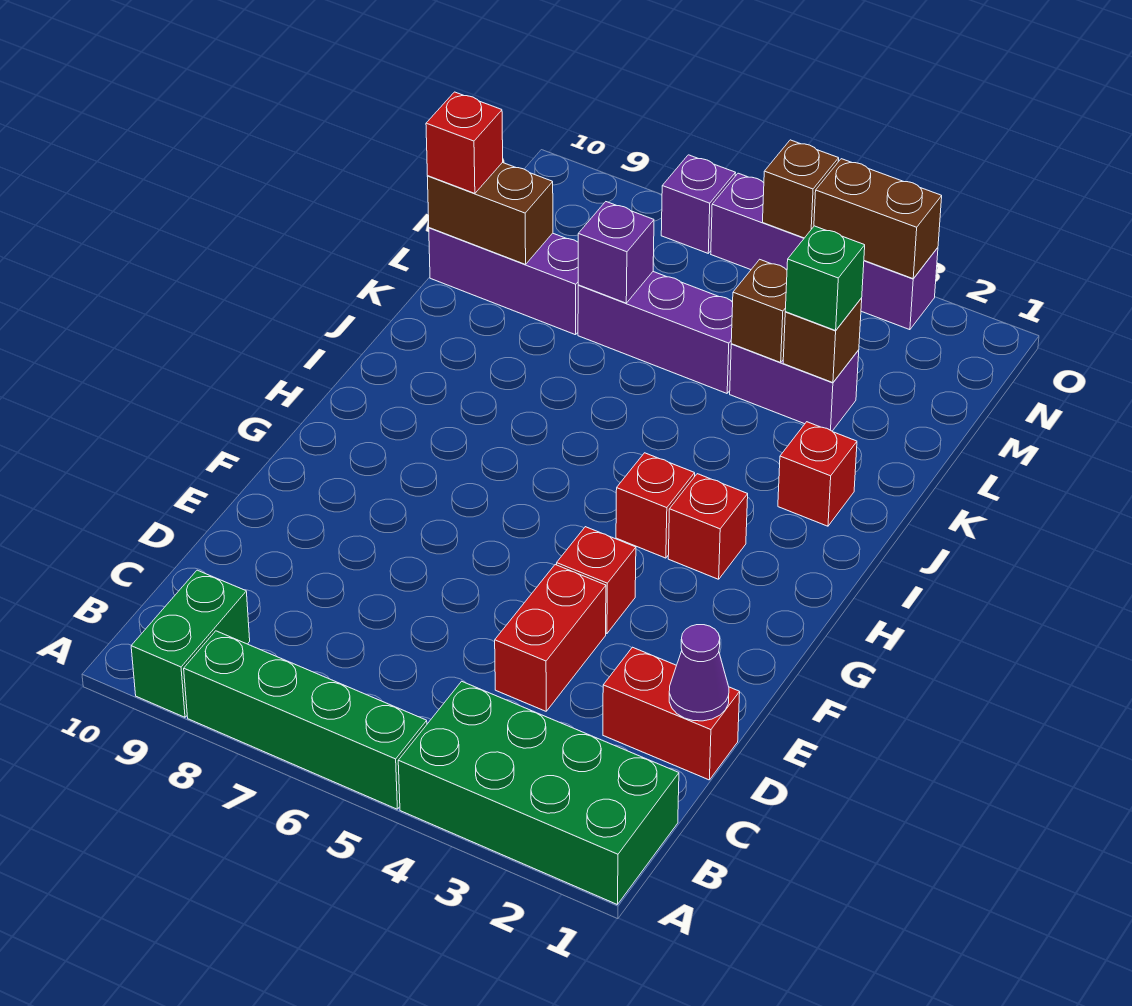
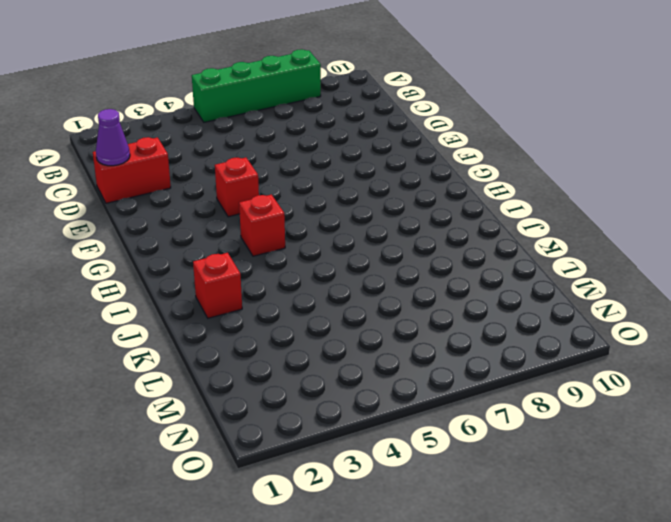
none -> green 2x4 brick [398,681,679,905]
none -> green 1x2 brick [131,570,250,717]
none -> red 1x2 brick [495,565,606,711]

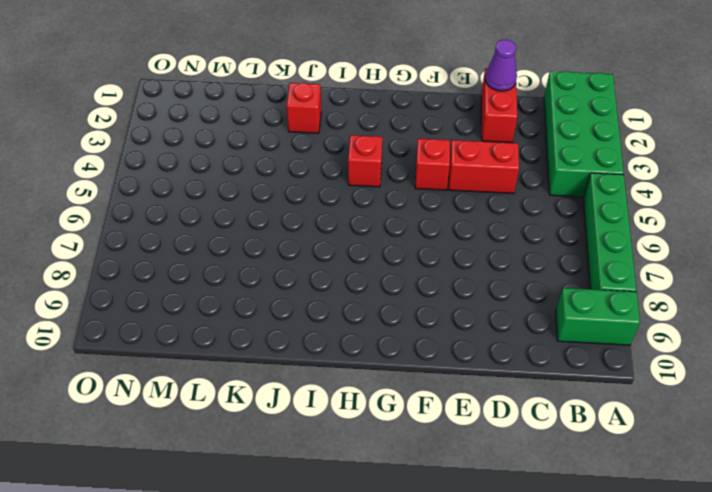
none -> red 1x1 brick [668,474,748,579]
none -> purple 1x2 brick [730,344,859,431]
none -> purple 1x3 brick [578,272,733,393]

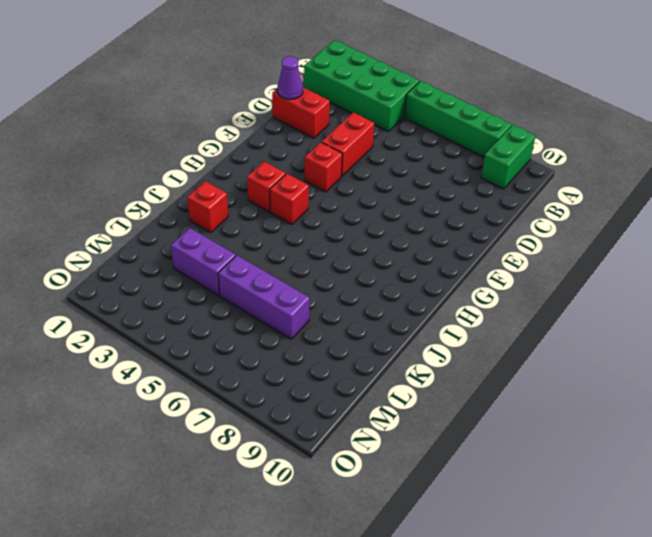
none -> purple 1x3 brick [429,228,578,335]
none -> purple 1x4 brick [711,173,938,330]
none -> purple 1x1 brick [661,155,735,253]

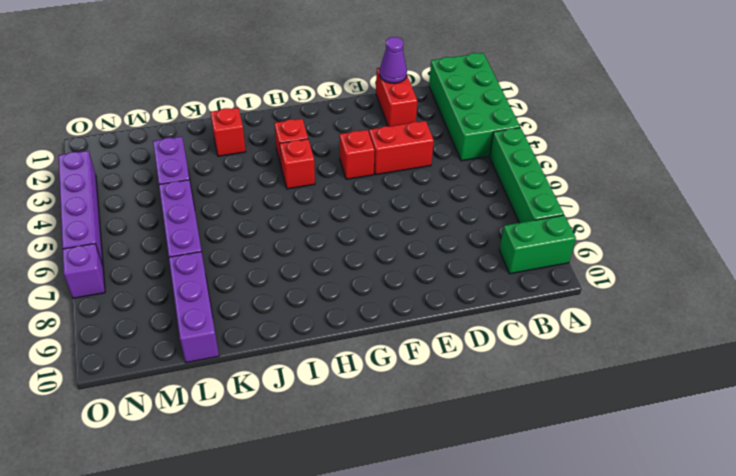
none -> brown 1x1 brick [783,298,862,383]
none -> brown 1x1 brick [731,259,787,362]
none -> purple 1x1 brick [578,202,654,303]

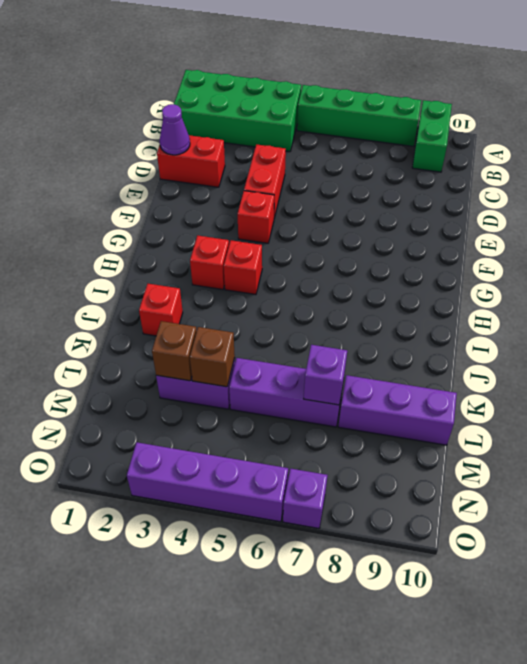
none -> brown 1x2 brick [427,162,553,264]
none -> brown 1x2 brick [814,159,942,279]
none -> brown 1x1 brick [763,140,839,238]

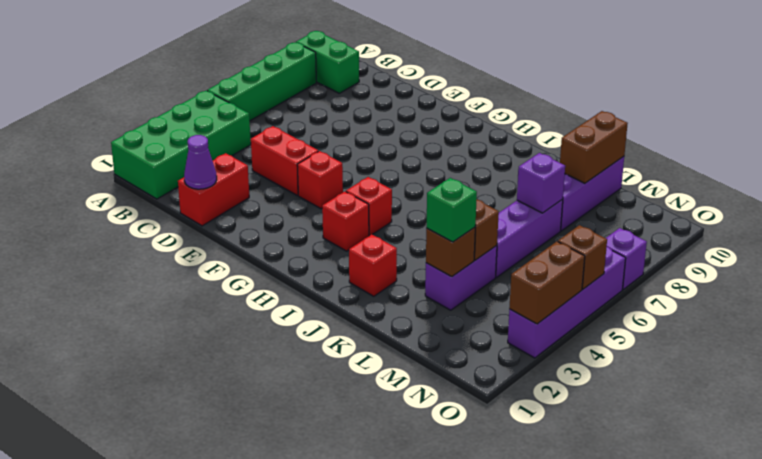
none -> red 1x1 brick [426,92,503,193]

